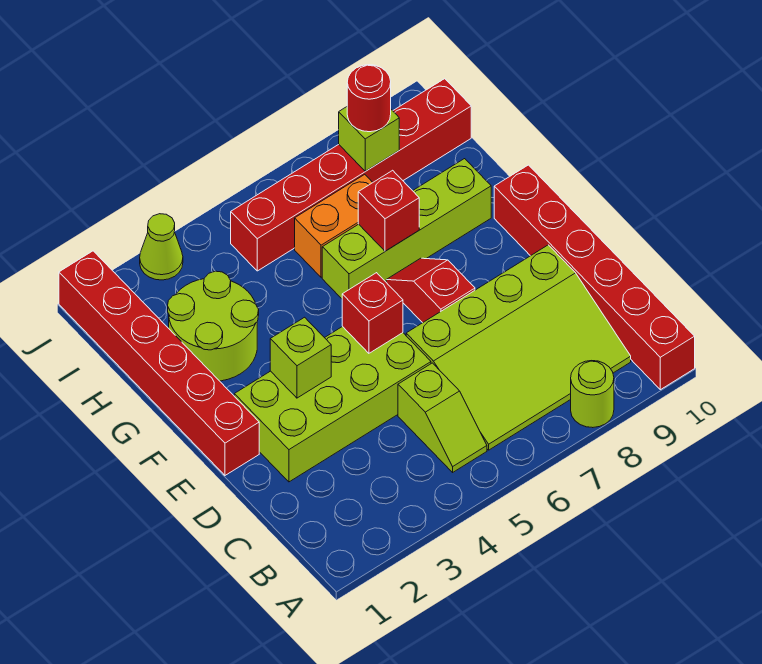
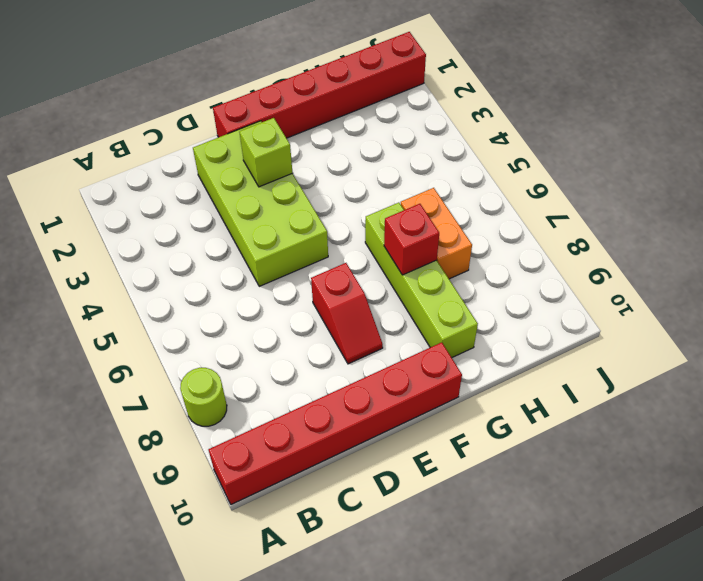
red 1x2 slope [311,263,383,364] -> red 1x2 slope turned to [386,258,475,323]
none -> lime 1x2 slope [398,363,487,472]
none -> lime 3x4 slope [406,245,631,450]
none -> lime 2x2 round brick [168,271,259,381]

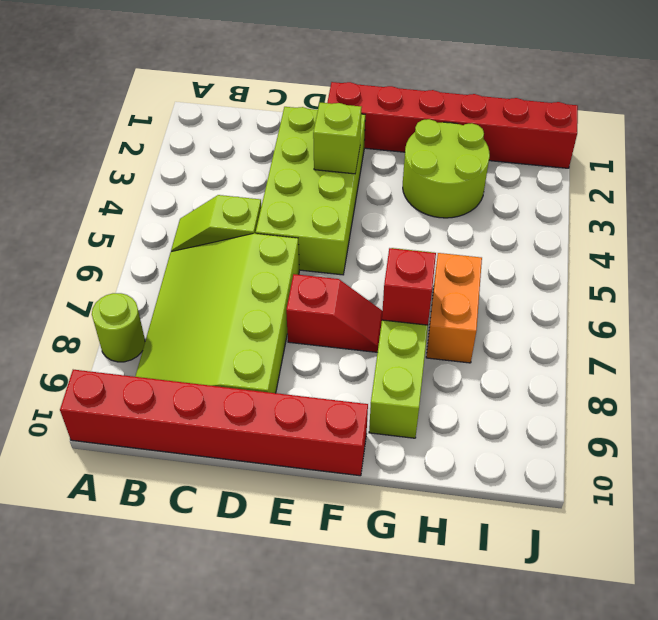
none -> red 1x6 brick [231,79,471,271]
none -> lime 1x1 cone [140,214,183,280]
none -> red 1x1 brick [342,273,403,353]

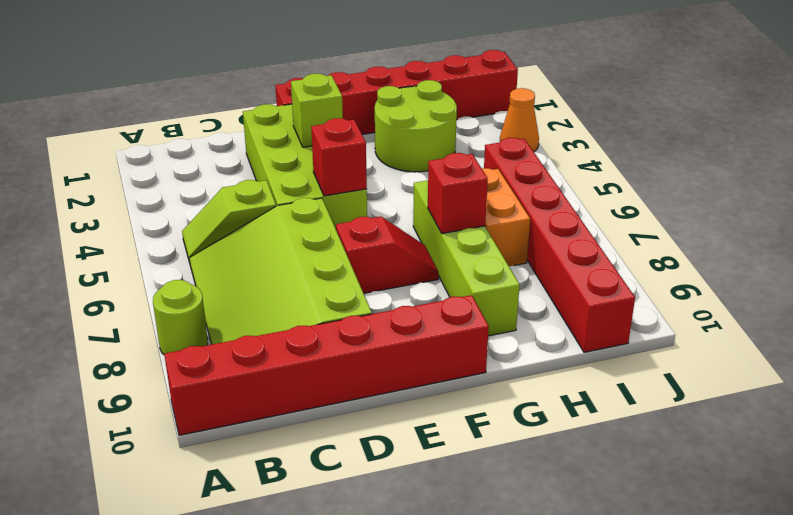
orange 1x1 cone [500,88,539,152] -> lime 1x1 cone [140,214,183,280]
none -> lime 1x1 brick [339,107,399,171]
none -> red 1x1 round brick [347,65,391,132]

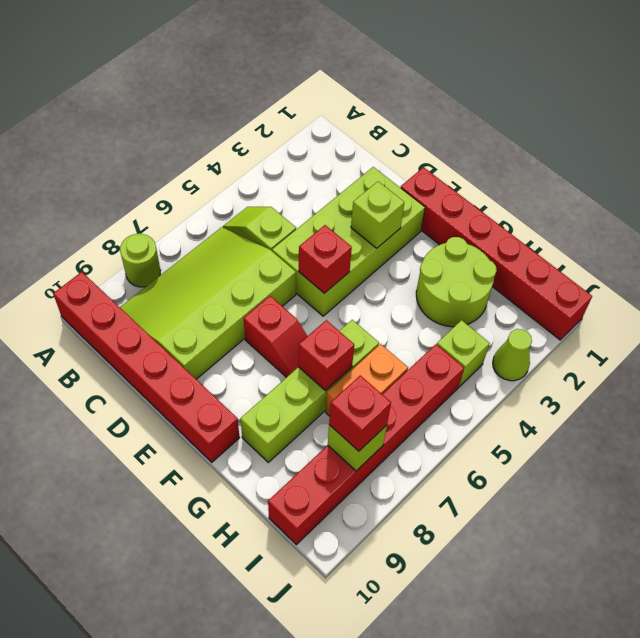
lime 1x1 brick [437,320,490,387] -> none
red 1x1 brick [329,376,391,451] -> red 1x1 round brick [347,65,391,132]

